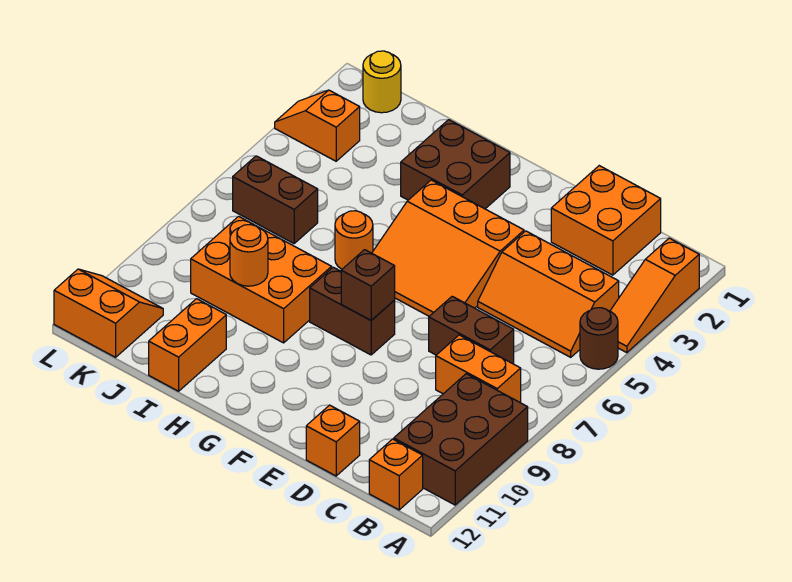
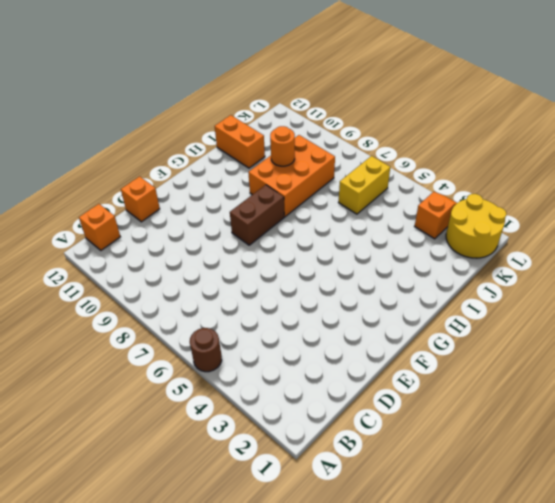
yellow 1x2 brick [339,156,390,214] -> brown 1x2 brick [233,156,318,243]
yellow 2x2 round brick [446,194,506,258] -> yellow 1x1 round brick [363,51,401,113]
none -> orange 1x3 slope [610,238,699,353]
none -> brown 2x3 brick [394,374,528,505]
none -> orange 2x3 slope [478,231,619,357]

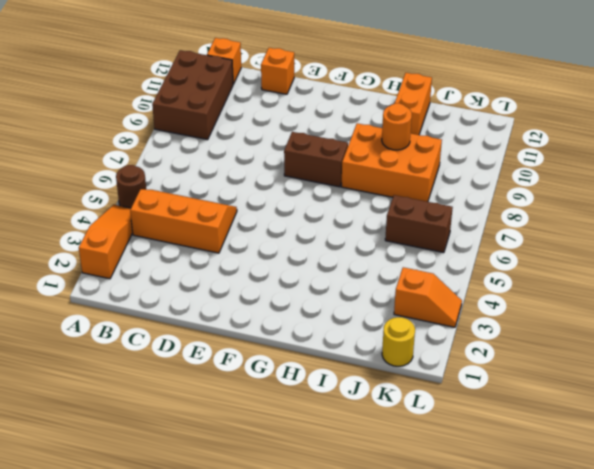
none -> orange 1x2 brick [436,335,521,402]
none -> orange 2x2 brick [551,166,661,275]
none -> brown 1x2 brick [429,296,514,364]

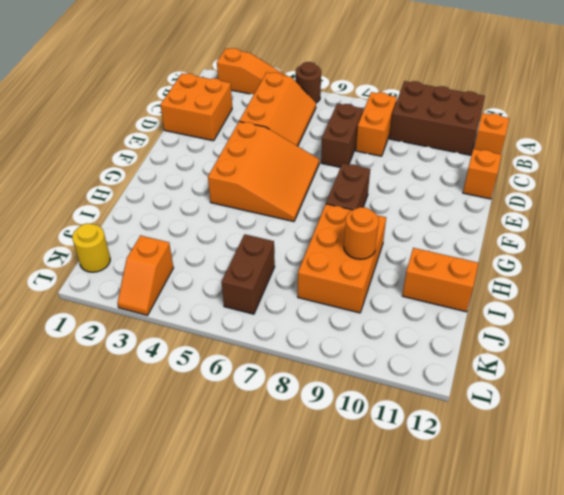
none -> brown 2x2 brick [401,120,510,209]
none -> orange 1x1 round brick [335,211,373,269]
none -> orange 2x2 slope [54,269,163,357]

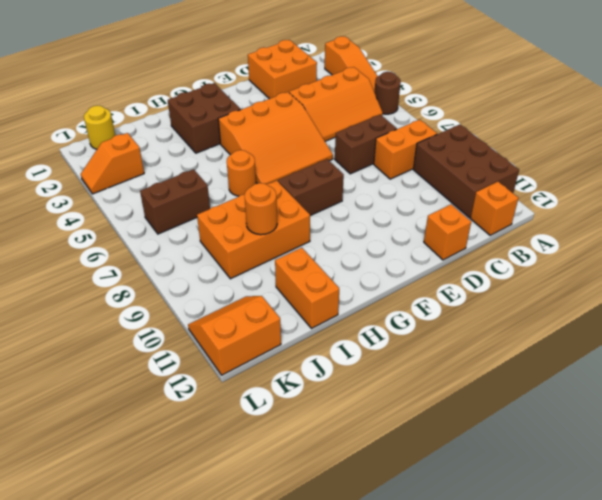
none -> brown 1x1 brick [341,250,395,320]

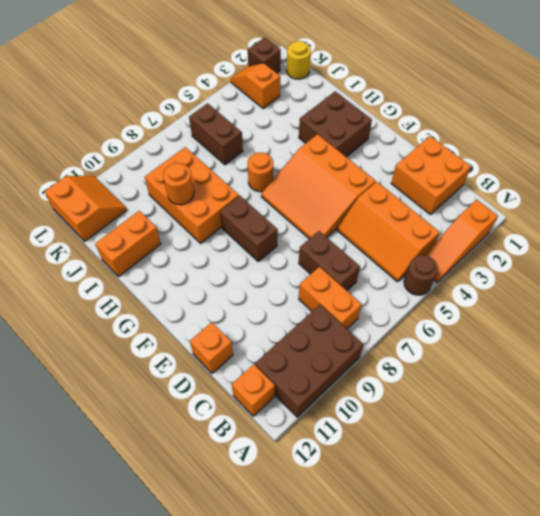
brown 1x1 brick [248,38,281,73] -> brown 1x1 brick moved to [341,250,395,320]

